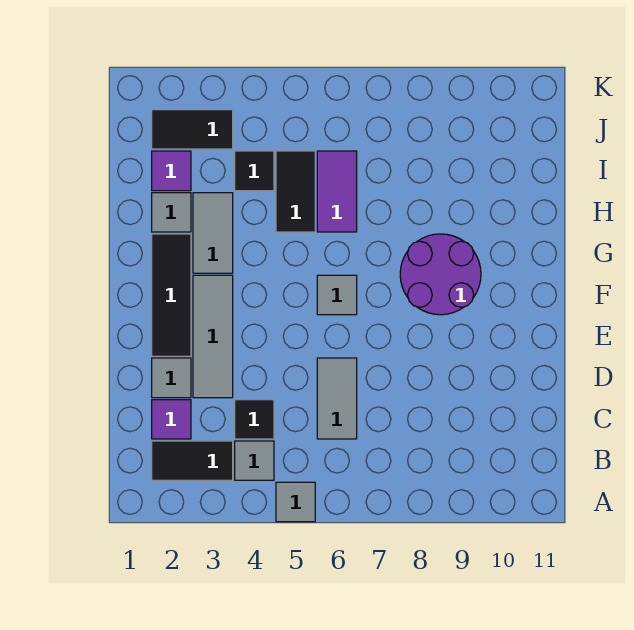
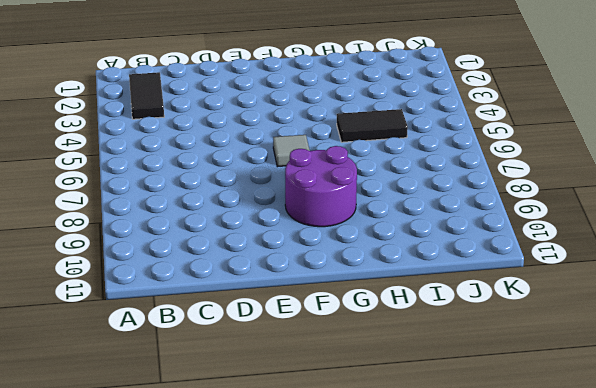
none -> grey 1x1 tile [276,482,315,522]
none -> grey 1x1 tile [235,441,274,480]
none -> purple 1x1 tile [152,400,191,439]

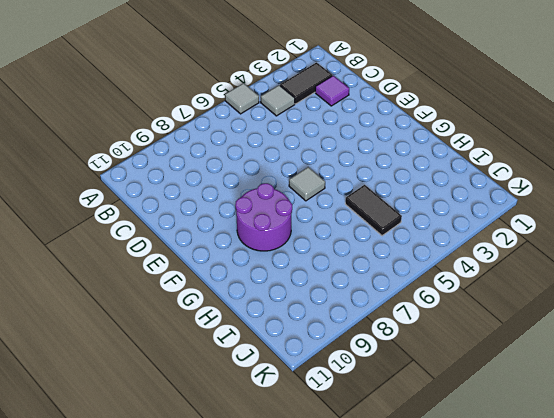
none -> black 1x1 tile [235,400,274,439]
none -> grey 1x2 tile [317,358,357,439]
none -> grey 1x1 tile [152,358,191,398]

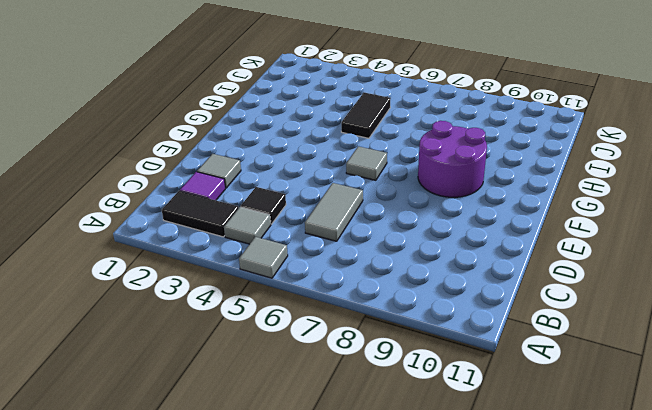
none -> grey 1x3 tile [193,275,233,398]
none -> black 1x3 tile [152,234,191,356]
none -> grey 1x2 tile [193,193,233,273]

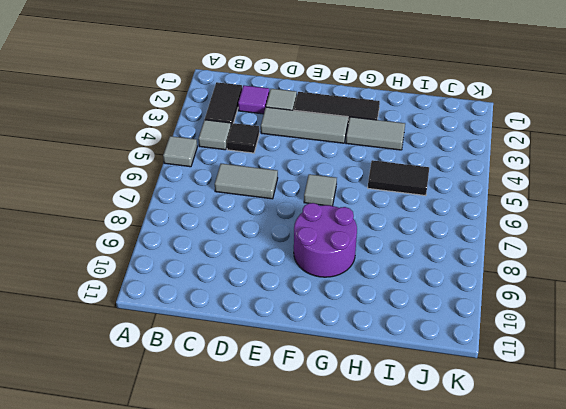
none -> grey 1x1 tile [152,193,191,232]
none -> purple 1x2 tile [317,151,357,232]
none -> purple 1x1 tile [152,151,191,191]

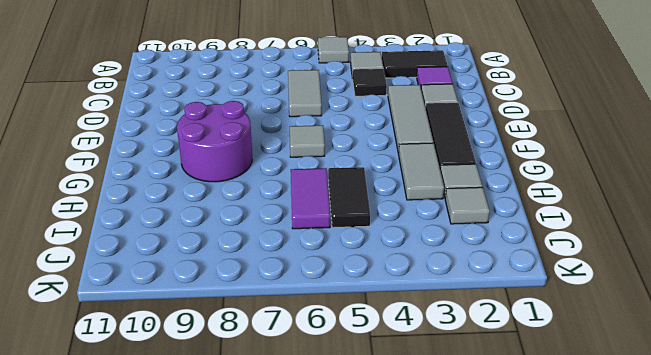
grey 1x1 tile [445,187,490,224] -> purple 1x1 tile [152,151,191,191]
none -> black 1x1 tile [235,151,274,191]
none -> black 1x2 tile [152,110,233,149]

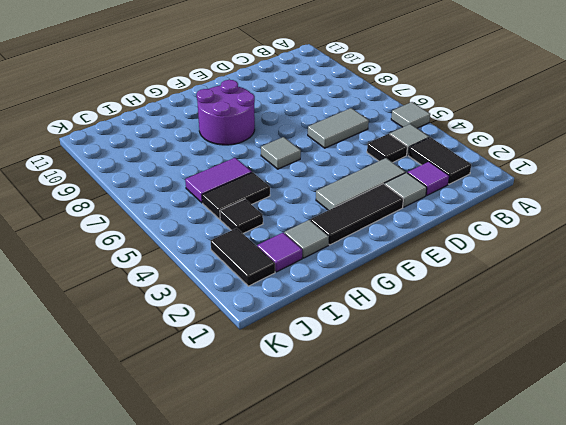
none -> grey 1x2 tile [193,193,233,273]

